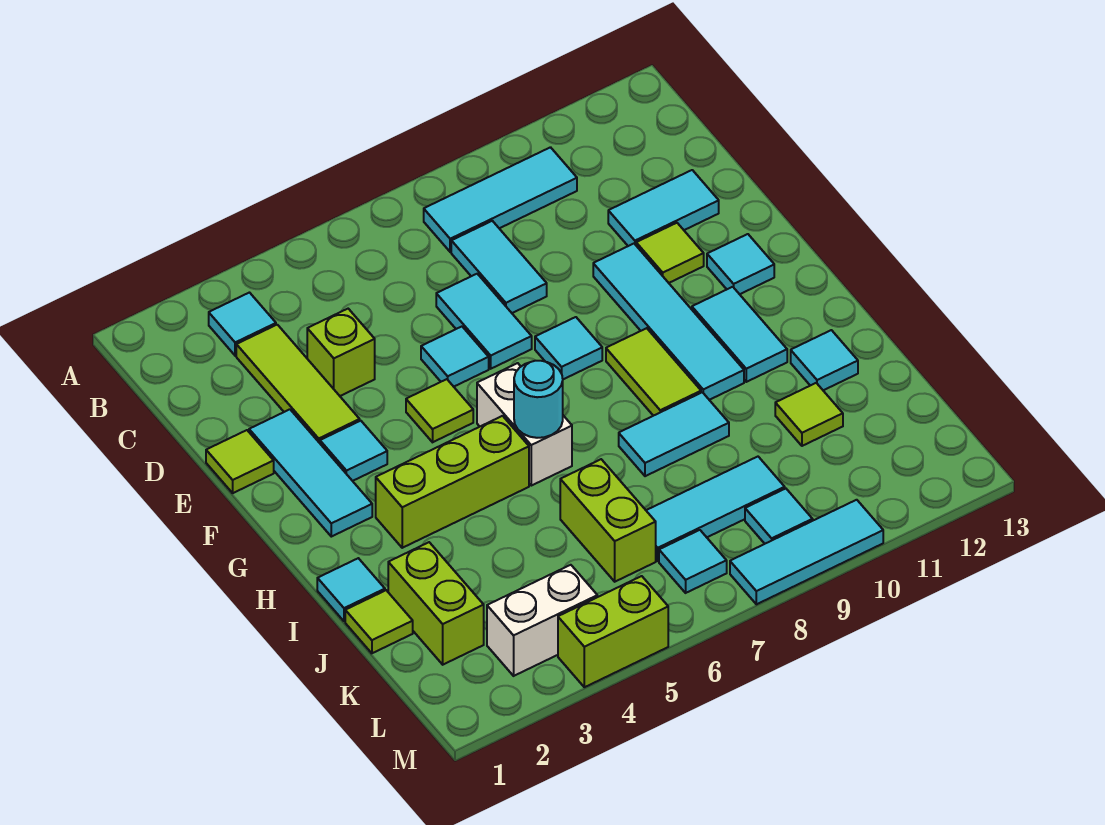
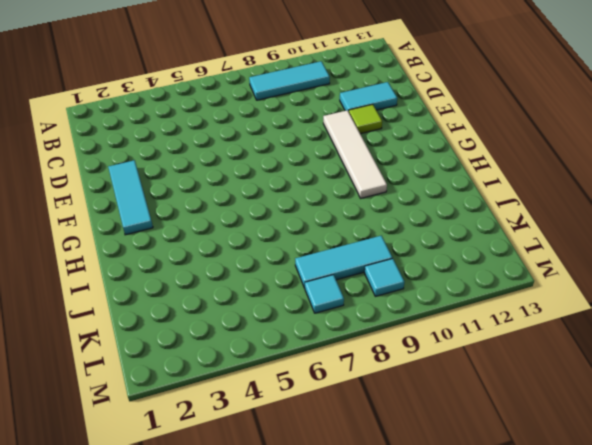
white 1x4 tile [323,110,387,198] -> cyan 1x4 tile [593,244,744,400]
none -> cyan 1x1 tile [209,293,276,356]
none -> lime 1x3 tile [236,325,360,443]
none -> cyan 1x2 tile [451,221,547,313]
none -> lime 1x1 brick [307,309,375,396]

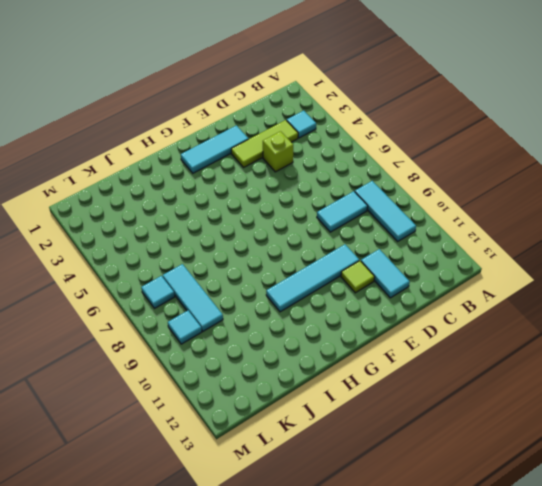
none -> cyan 1x2 tile [436,274,532,369]
none -> lime 1x1 tile [206,430,274,493]
none -> cyan 1x1 tile [421,327,489,387]
none -> cyan 1x1 tile [320,421,387,481]

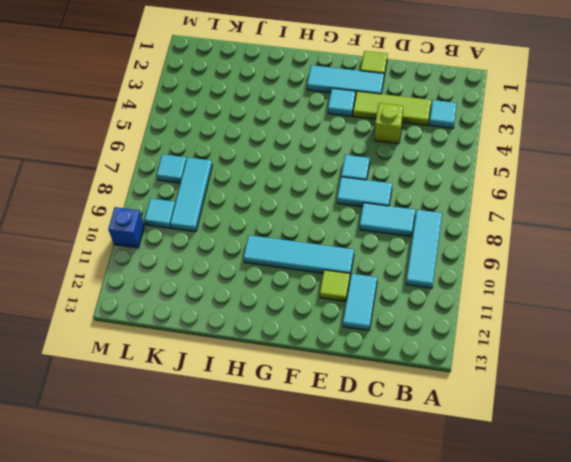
blue 1x1 brick [108,207,144,248] -> cyan 1x3 tile [730,500,883,604]
none -> lime 1x1 tile [406,379,473,442]
none -> cyan 1x1 tile [535,317,602,379]
none -> cyan 1x1 tile [707,234,774,294]
none -> white 1x2 brick [477,363,572,486]

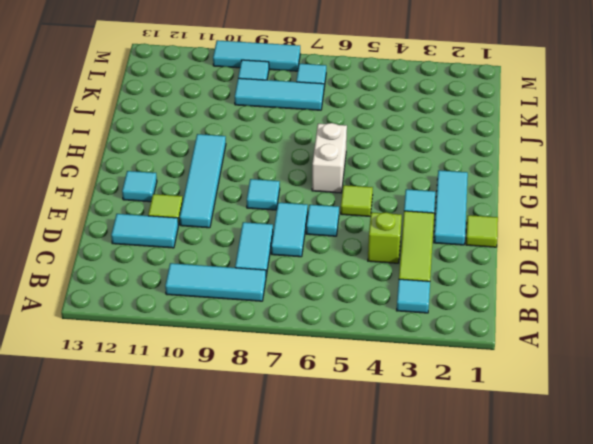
none -> lime 1x2 tile [606,328,701,416]
none -> cyan 1x2 tile [692,287,787,382]
none -> lime 1x3 brick [376,416,529,548]
none -> cyan 1x1 tile [317,558,385,621]

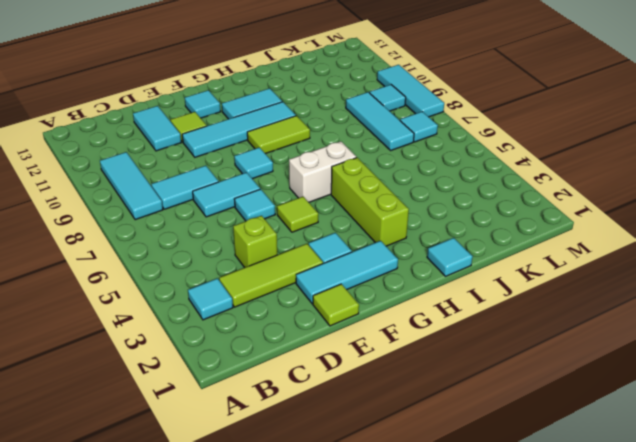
none -> cyan 1x2 tile [619,392,729,476]
none -> cyan 1x1 tile [791,330,858,390]
none -> lime 1x1 tile [345,590,413,653]
none -> lime 1x2 brick [388,542,484,665]

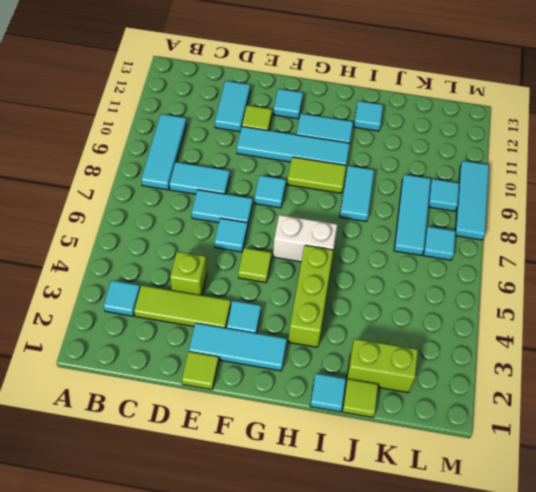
none -> lime 1x2 brick [560,459,656,582]
none -> lime 1x1 tile [775,383,843,446]
none -> white 1x2 brick [487,565,597,676]
none -> lime 1x2 brick [558,576,668,687]

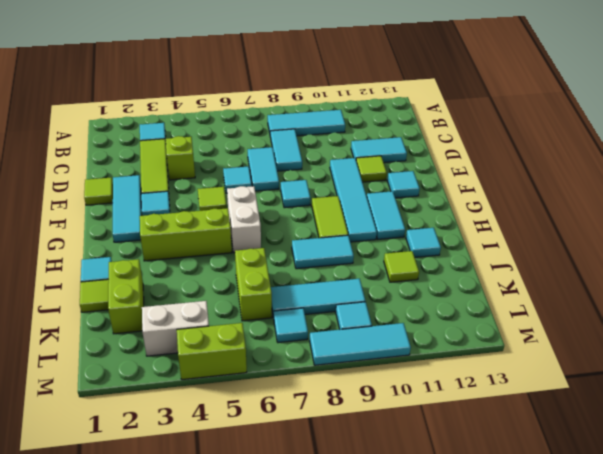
none -> cyan 1x1 round brick [514,361,563,438]

